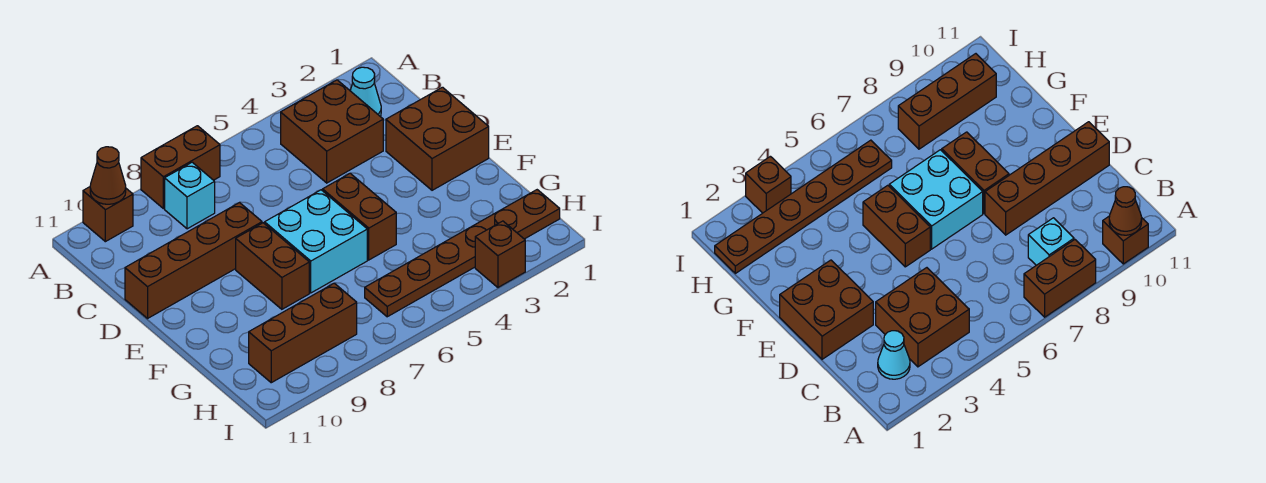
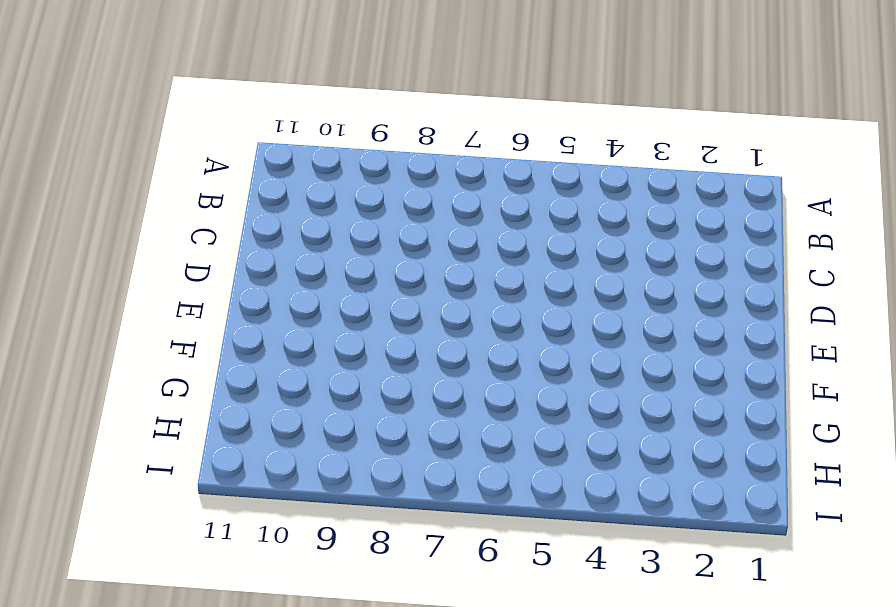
none -> brown 1x2 brick [141,126,220,209]
none -> brown 1x1 brick [83,187,133,242]
none -> cyan 1x1 cone [350,67,381,116]

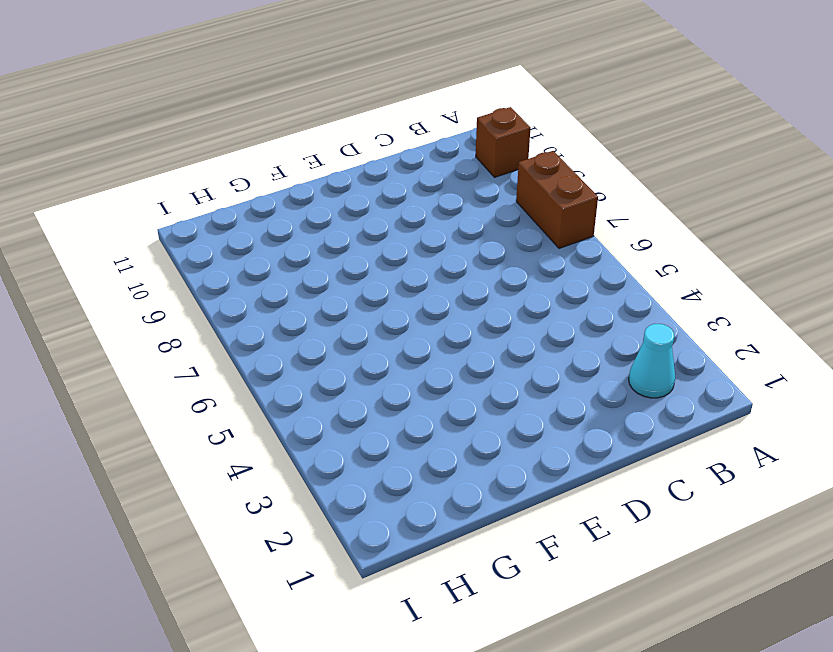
none -> brown 2x2 brick [281,80,383,183]
none -> cyan 1x1 brick [165,162,215,229]
none -> brown 2x2 brick [386,87,489,190]

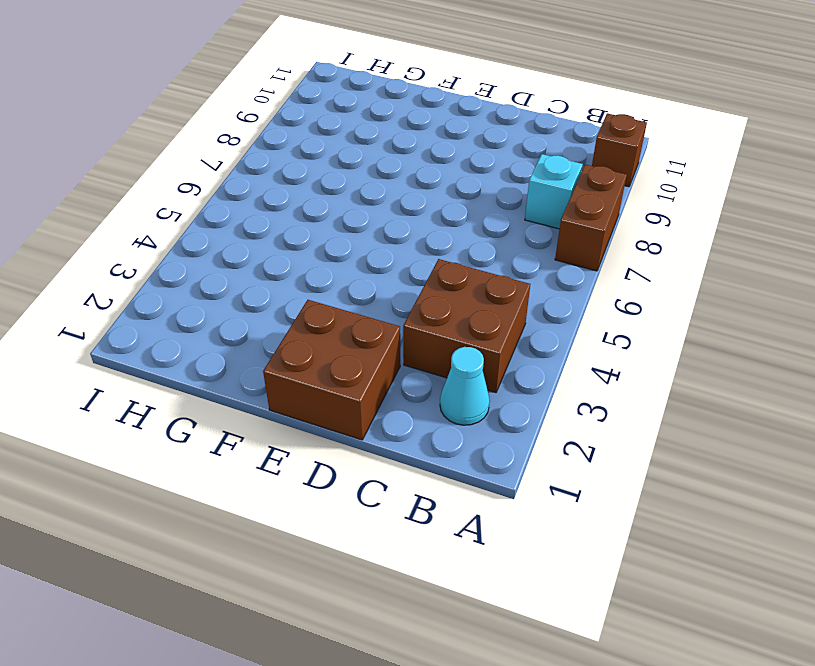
none -> brown 1x4 brick [125,202,262,318]
none -> brown 1x2 brick [323,173,396,260]
none -> cyan 2x2 brick [265,190,367,293]

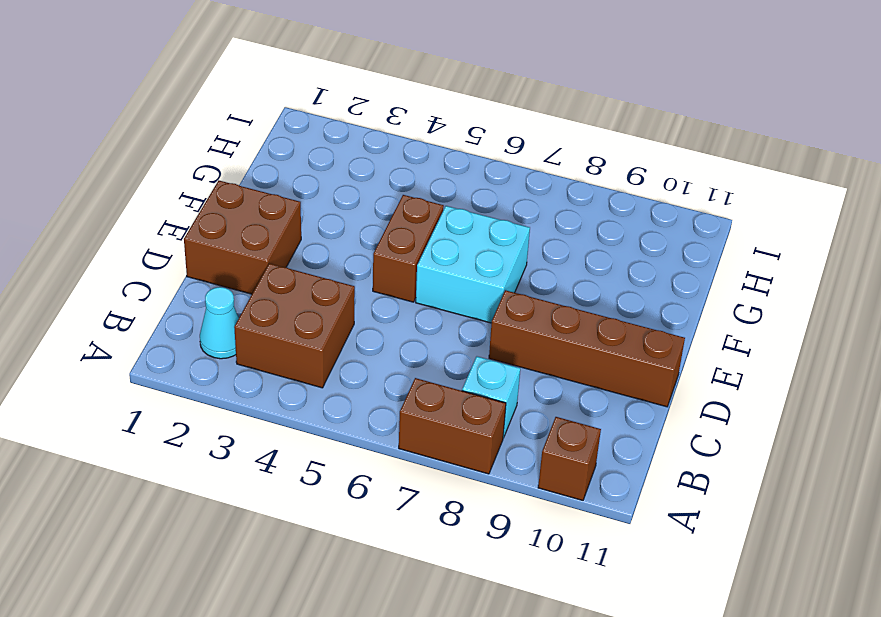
none -> brown 1x2 brick [236,223,309,309]
none -> brown 1x6 plate [365,190,560,317]
none -> brown 1x3 brick [249,283,357,383]

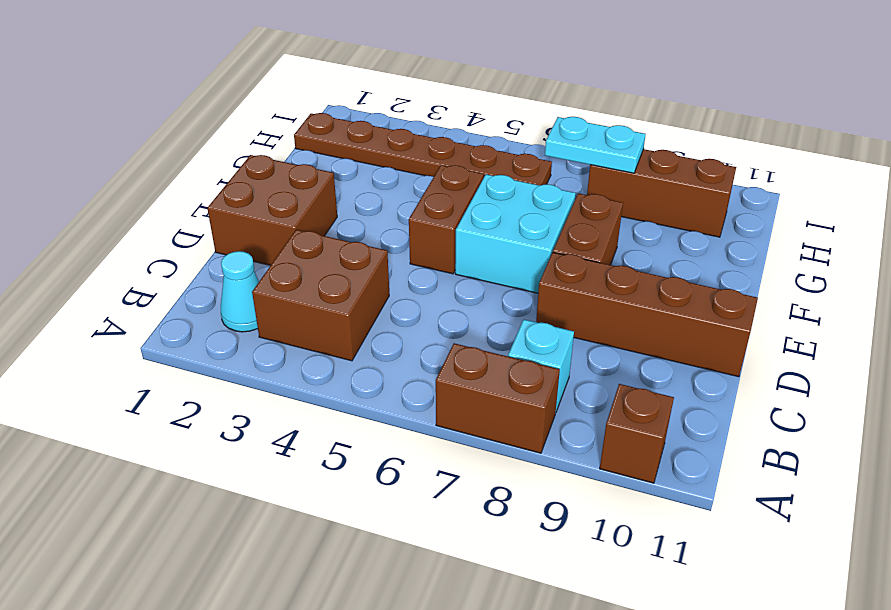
cyan 1x2 plate [545,117,646,173] -> none
none -> brown 1x1 brick [475,221,525,287]
none -> brown 1x1 cone [90,147,126,204]

